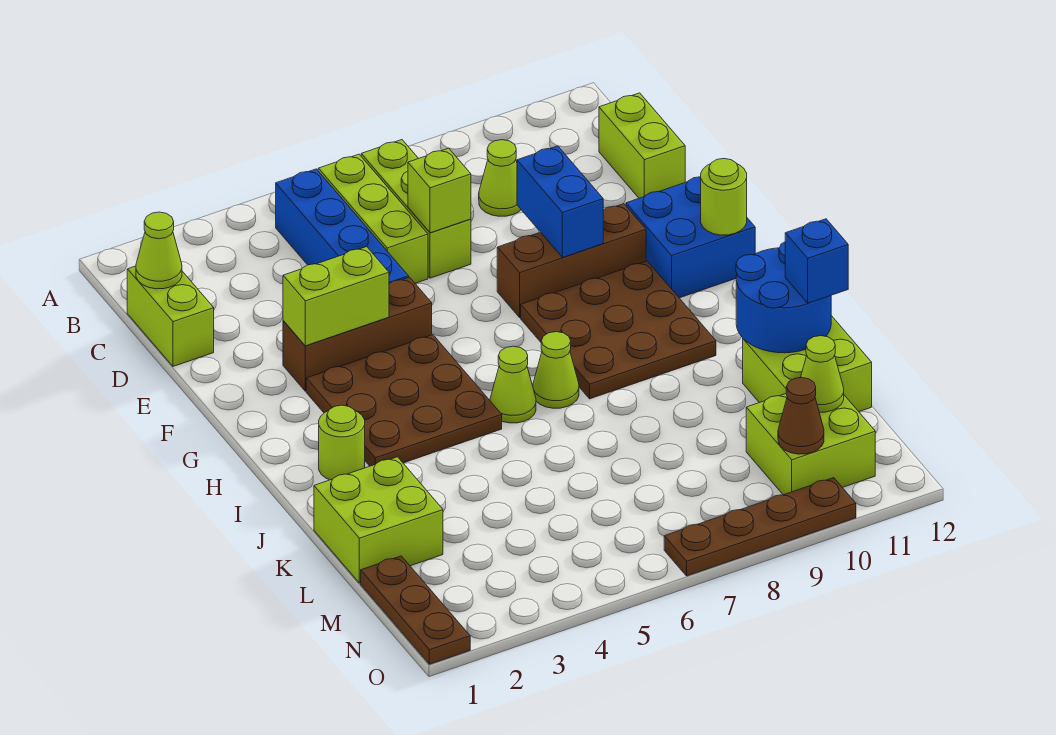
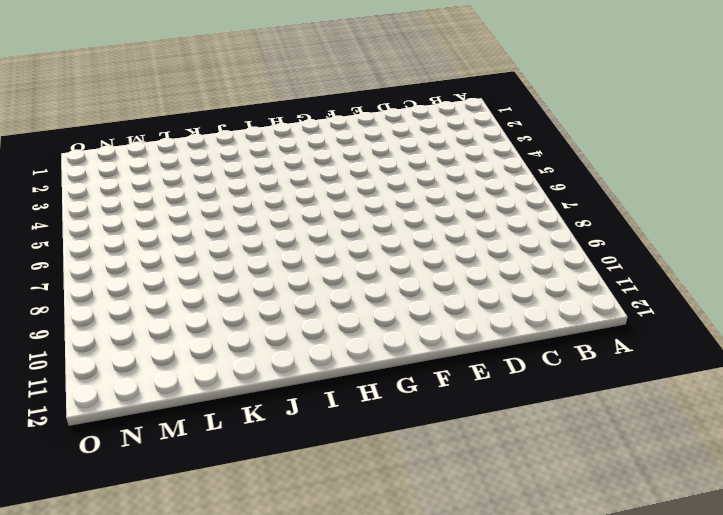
none -> blue 1x4 brick [276,169,409,283]
none -> lime 1x3 brick [318,154,428,283]
none -> lime 1x3 brick [361,140,471,278]

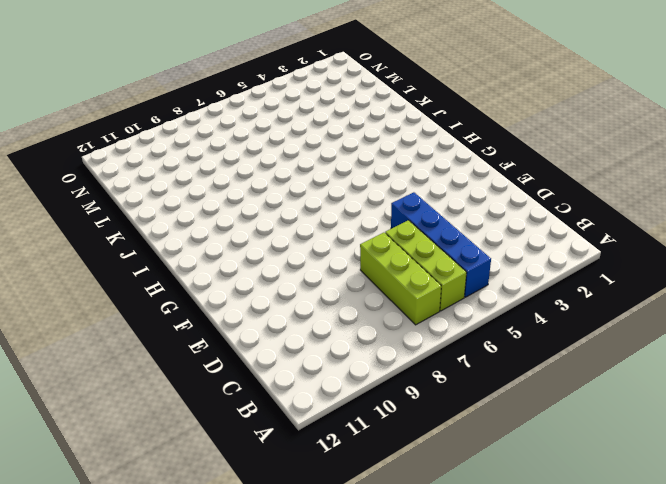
none -> lime 1x2 brick [127,266,214,366]
none -> lime 1x1 cone [479,140,521,216]
none -> lime 1x2 brick [599,93,685,198]

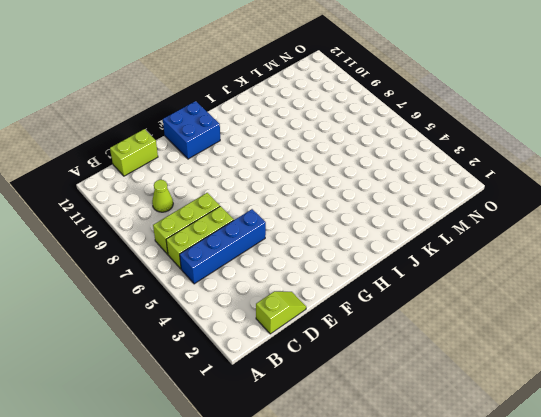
lime 1x2 slope [256,291,306,334] -> lime 1x2 brick [127,266,214,366]
none -> brown 1x3 brick [283,277,432,391]
none -> brown 1x3 brick [497,204,646,317]
none -> brown 3x3 plate [306,335,502,466]

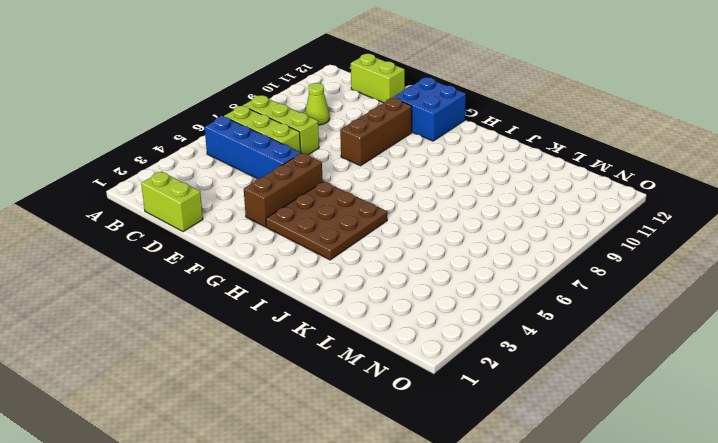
none -> brown 3x3 plate [521,261,716,399]
none -> lime 1x1 round brick [319,405,365,480]
none -> lime 1x1 cone [490,346,536,423]

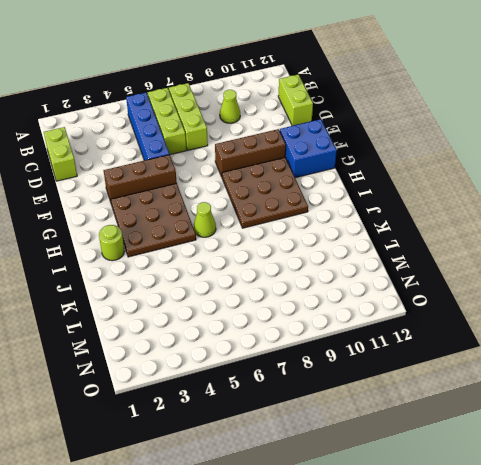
none -> lime 1x1 cone [533,332,579,408]
none -> lime 2x2 brick [314,457,443,583]
none -> lime 2x2 brick [743,316,872,412]

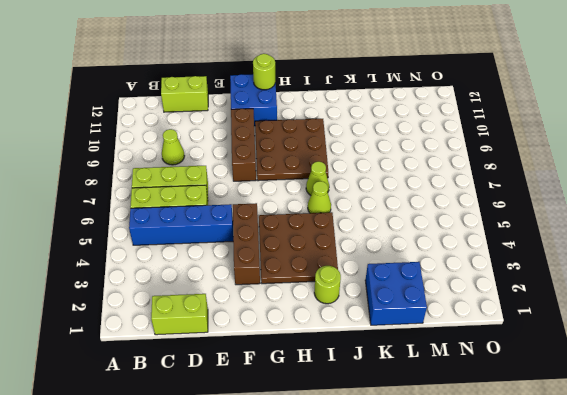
blue 2x2 brick [365,262,427,325] -> lime 2x2 brick [314,457,443,583]
none -> lime 2x2 brick [743,316,872,412]
none -> brown 1x3 plate [361,556,470,664]
none -> lime 2x2 brick [746,394,875,495]

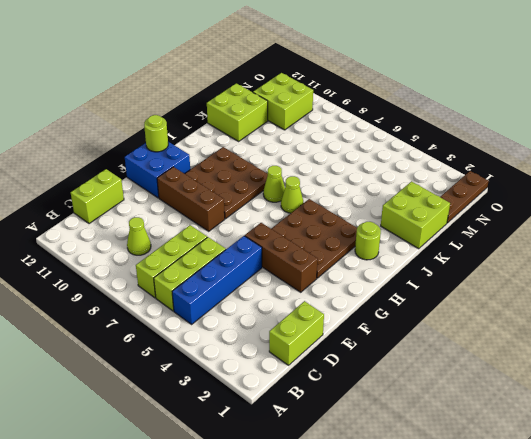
none -> brown 1x4 plate [664,478,856,576]
none -> lime 1x1 cone [136,212,182,289]
none -> lime 1x1 brick [408,148,471,233]

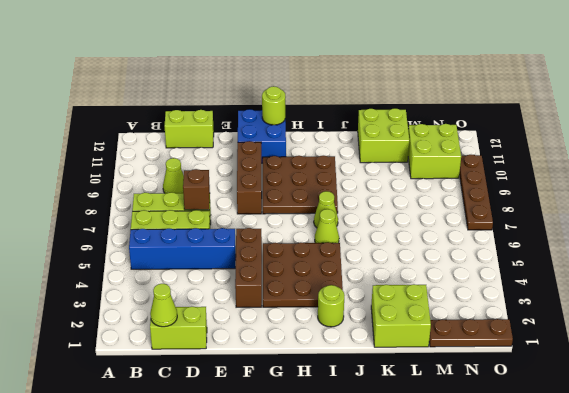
brown 1x1 brick [183,169,210,210] -> lime 1x1 brick [408,148,471,233]
none -> blue 1x2 brick [517,146,603,258]
none -> lime 1x2 brick [283,247,389,346]
none -> blue 2x2 round brick [736,242,831,353]

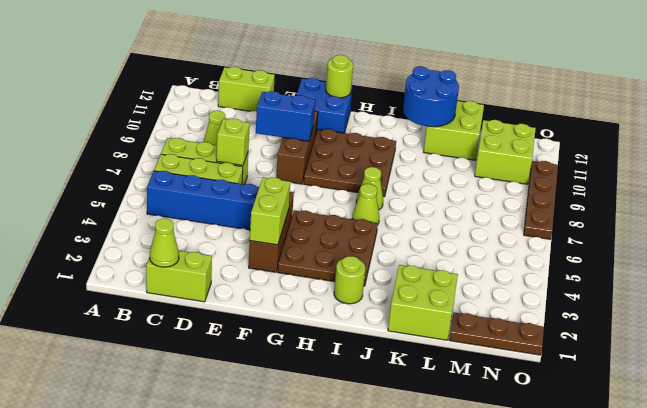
none -> lime 1x1 cone [801,336,844,412]
none -> brown 1x1 cone [778,377,824,454]
none -> blue 1x1 brick [785,219,848,303]

